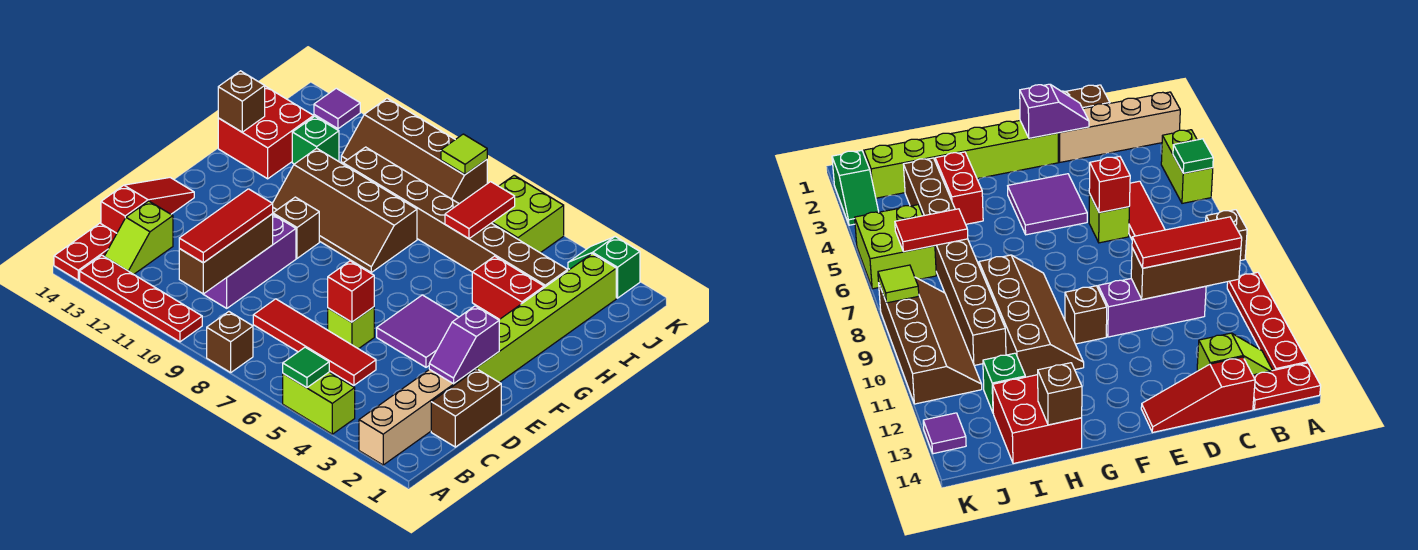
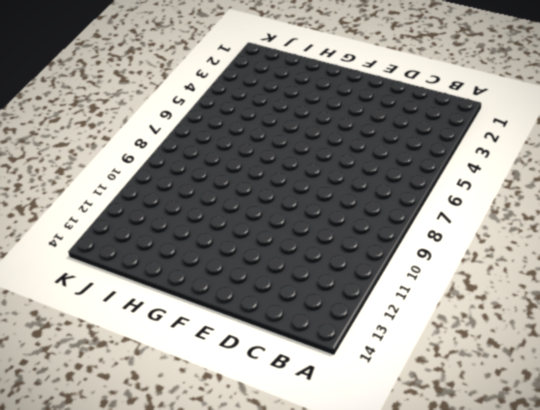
none -> tan 1x4 brick [359,369,476,465]
none -> lime 1x2 brick [283,372,355,434]
none -> brown 1x1 brick [207,312,253,373]
none -> red 1x4 plate [80,255,202,342]

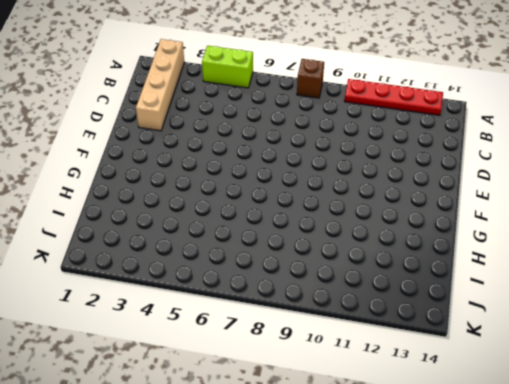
none -> red 1x2 plate [54,223,117,280]
none -> lime 1x2 slope [104,201,173,274]
none -> brown 1x2 brick [431,369,501,447]
none -> red 1x4 tile [253,299,376,385]

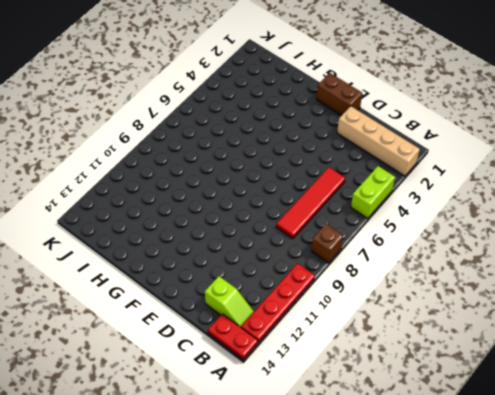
brown 1x2 brick [317,73,362,115] -> brown 1x2 brick moved to [431,369,501,447]
none -> purple 1x3 brick [203,215,296,308]
none -> red 1x3 slope [101,178,194,233]
none -> lime 1x1 brick [328,307,374,349]
none -> lime 1x6 brick [475,254,616,382]

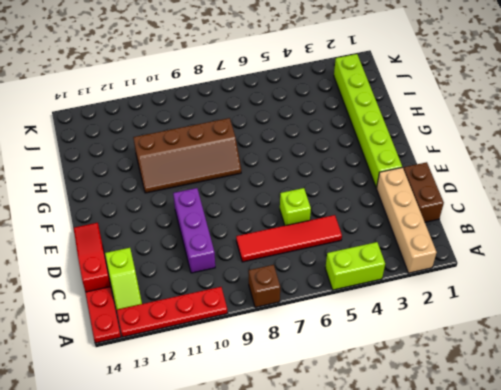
none -> purple 2x2 tile [377,295,459,367]
none -> brown 1x1 brick [273,197,319,258]
none -> red 1x2 brick [472,256,544,319]
none -> red 2x2 brick [218,86,314,179]

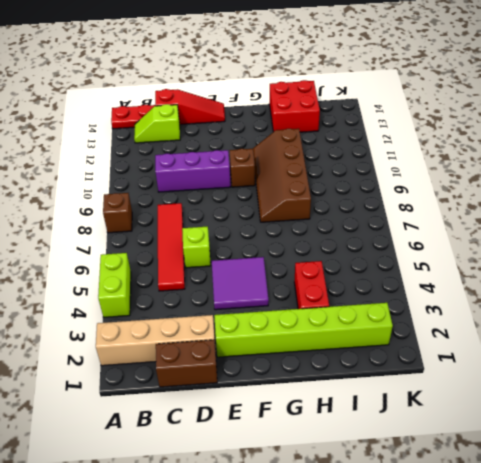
none -> red 1x4 plate [80,255,202,342]
none -> brown 1x8 brick [343,147,568,287]
none -> green 1x1 brick [292,116,339,164]
none -> lime 2x2 brick [492,175,564,253]

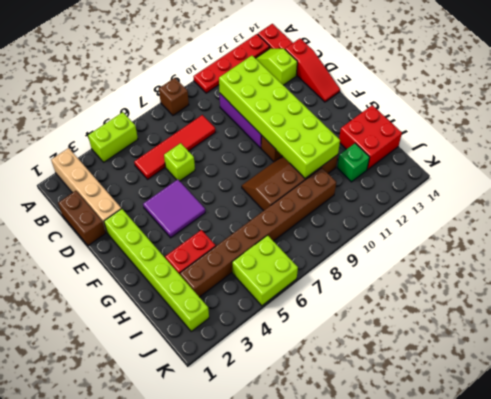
lime 2x6 brick [219,56,340,178] -> brown 1x3 brick [179,214,273,294]
none -> brown 2x4 slope [341,98,487,204]
none -> green 1x2 slope [568,237,640,298]
none -> purple 1x1 tile [314,88,360,129]
none -> green 1x1 tile [283,347,329,388]

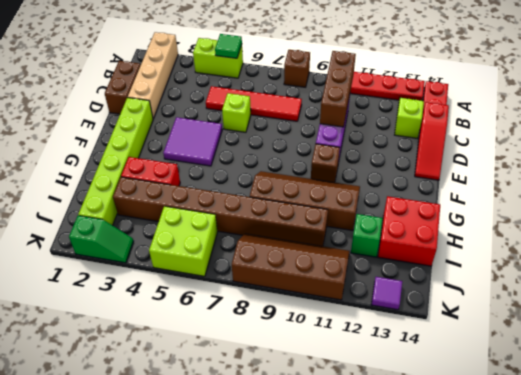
none -> purple 1x2 slope [429,306,499,384]
none -> red 1x1 brick [328,261,374,322]
none -> brown 1x1 brick [218,71,265,132]
none -> red 1x2 tile [445,182,515,239]

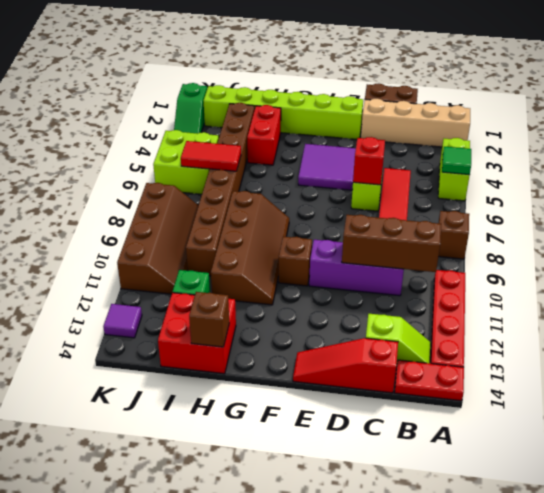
none -> purple 1x2 slope [429,306,499,384]
none -> lime 1x1 tile [441,134,487,174]
none -> red 1x3 tile [179,189,273,263]

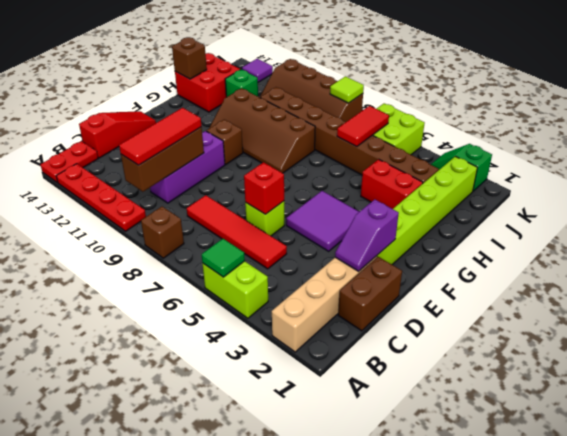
none -> lime 1x2 slope [104,201,173,274]

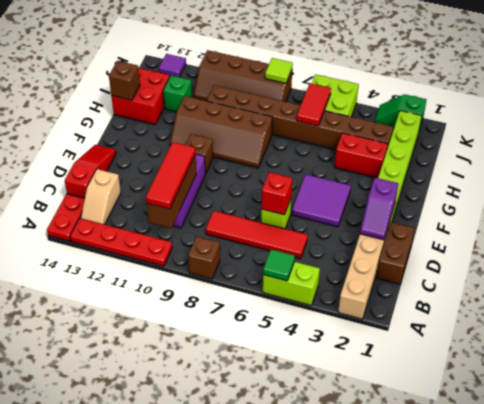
tan 1x2 slope [81,169,121,224] -> lime 1x2 slope [104,201,173,274]

